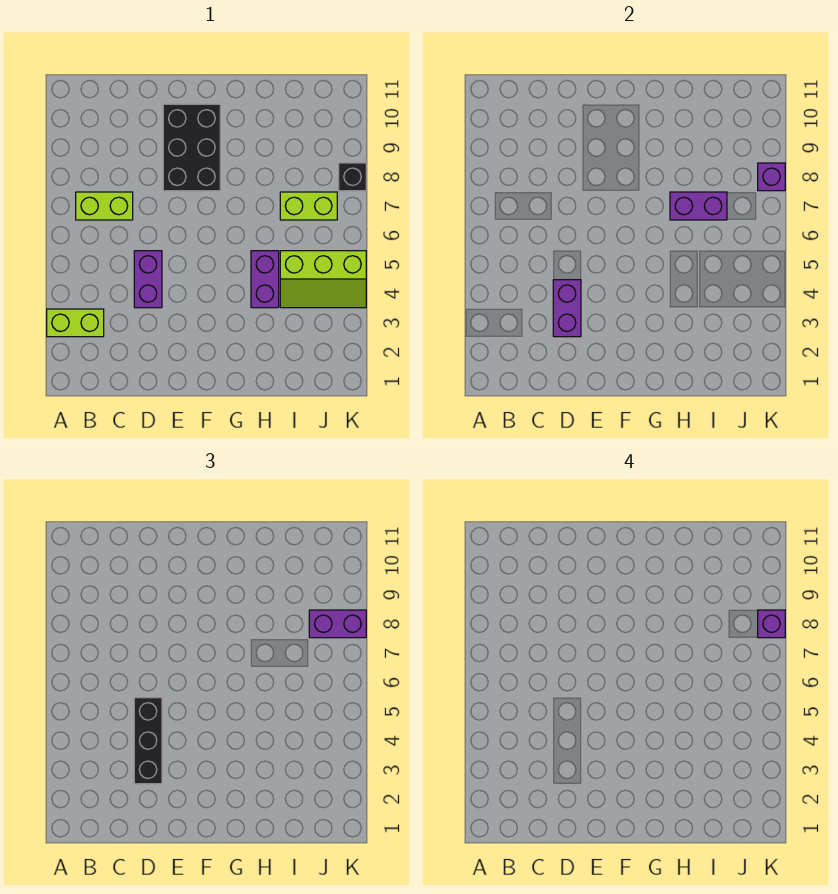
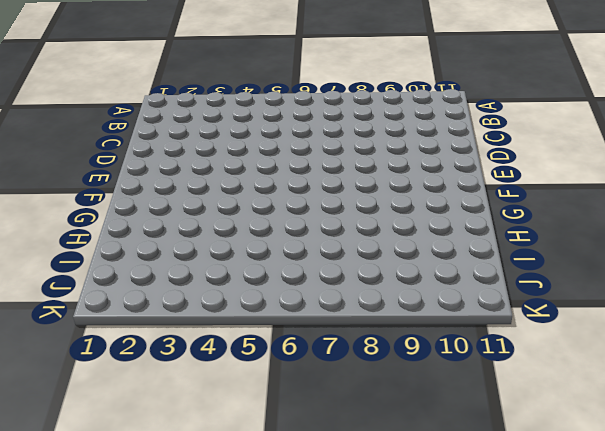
none -> lime 1x2 brick [47,309,104,337]
none -> lime 1x2 brick [76,192,133,220]
none -> purple 1x2 brick [134,251,162,308]

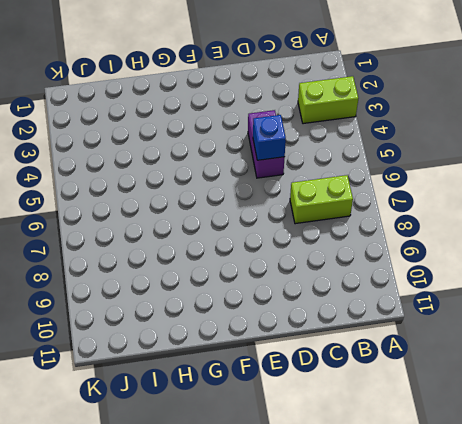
blue 1x1 brick [253,115,286,160] -> none
none -> black 2x3 brick [163,104,220,191]
none -> purple 1x2 brick [251,251,279,308]
none -> lime 2x3 slope [280,251,366,308]

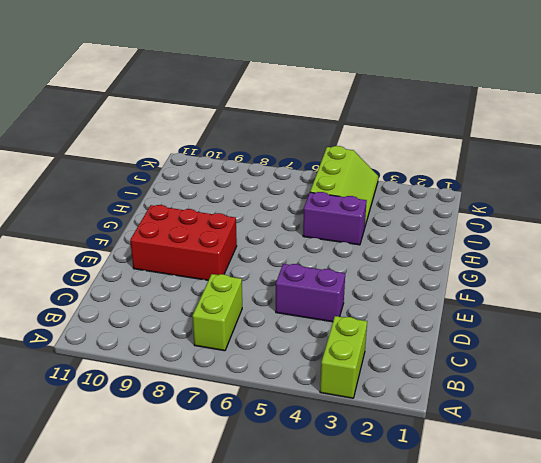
red 2x3 brick [130,205,237,280] -> black 2x3 brick [163,104,220,191]
none -> lime 1x2 brick [280,192,337,220]
none -> black 1x1 brick [339,163,366,191]
none -> purple 1x2 brick [553,280,581,337]

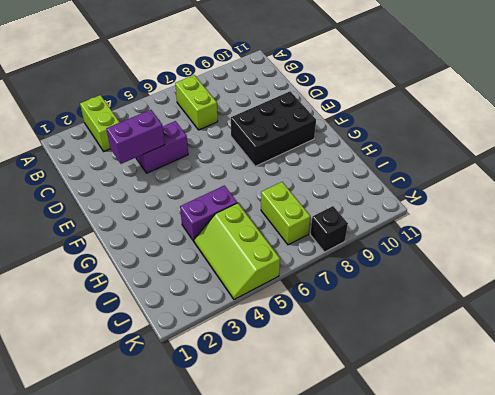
none -> purple 1x2 brick [670,192,727,220]
none -> purple 1x1 brick [758,163,785,191]
none -> black 1x3 brick [134,698,162,784]

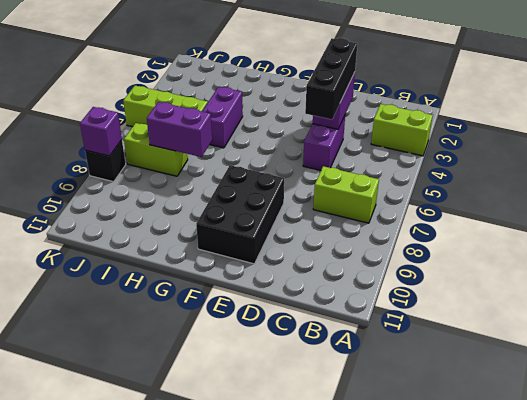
none -> purple 1x2 brick [309,610,366,638]
none -> purple 1x1 brick [758,610,785,638]

